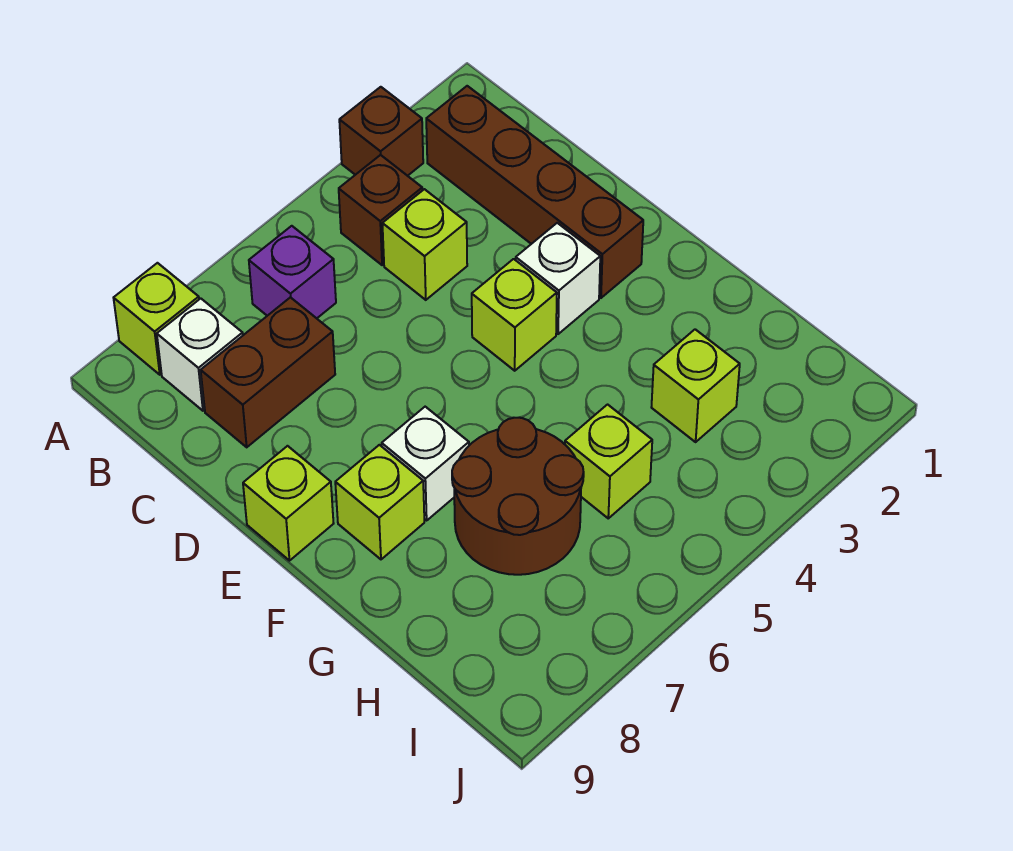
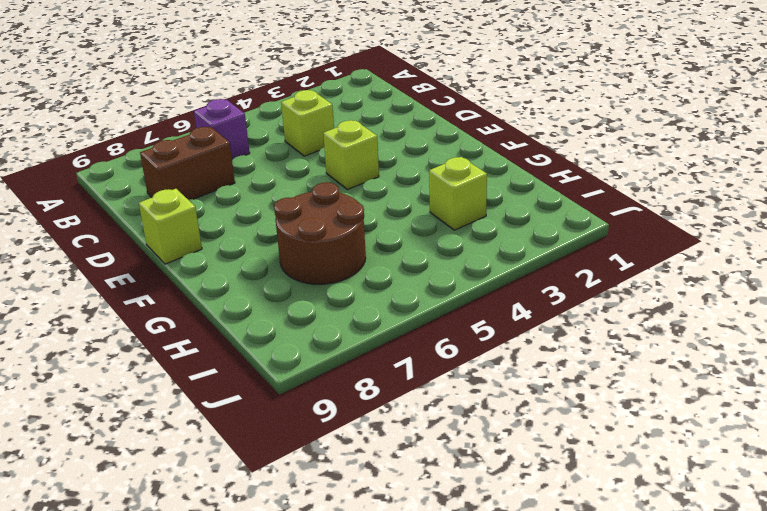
none -> brown 1x1 brick [339,87,423,176]
none -> lime 1x1 brick [114,263,199,375]
none -> brown 1x4 brick [426,86,643,298]

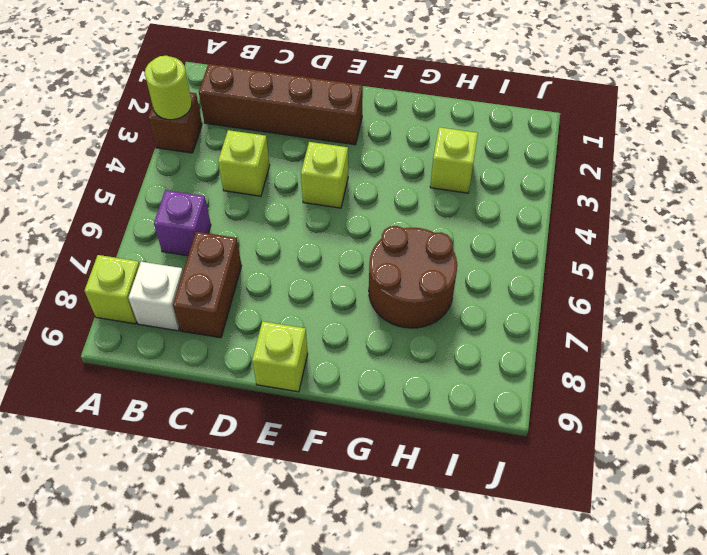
lime 1x1 round brick [145,56,192,120] -> none
none -> brown 1x1 brick [339,155,422,265]
none -> white 1x1 brick [516,223,600,334]
none -> white 1x1 brick [382,407,469,520]

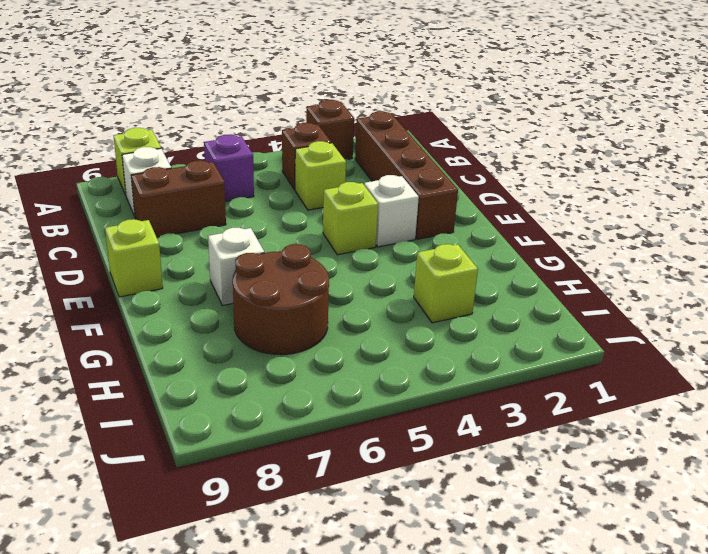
none -> lime 1x1 brick [335,445,424,559]
none -> lime 1x1 brick [565,405,652,518]

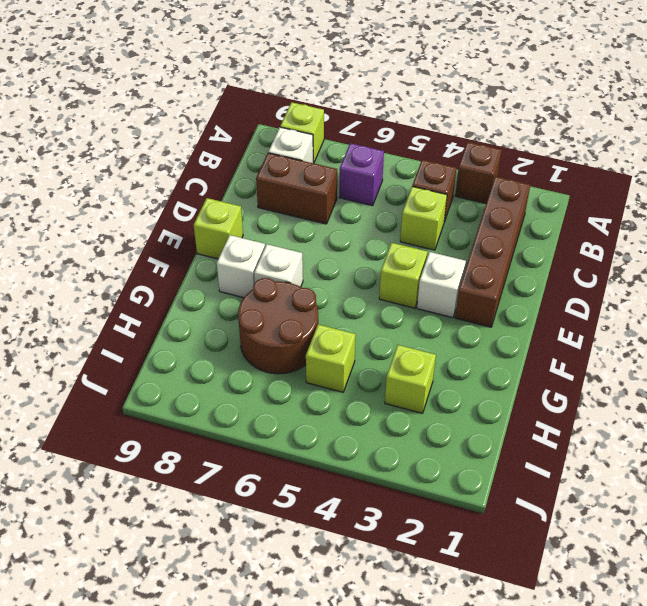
white 1x1 brick [217,235,265,298] -> lime 1x1 brick [335,445,424,559]

